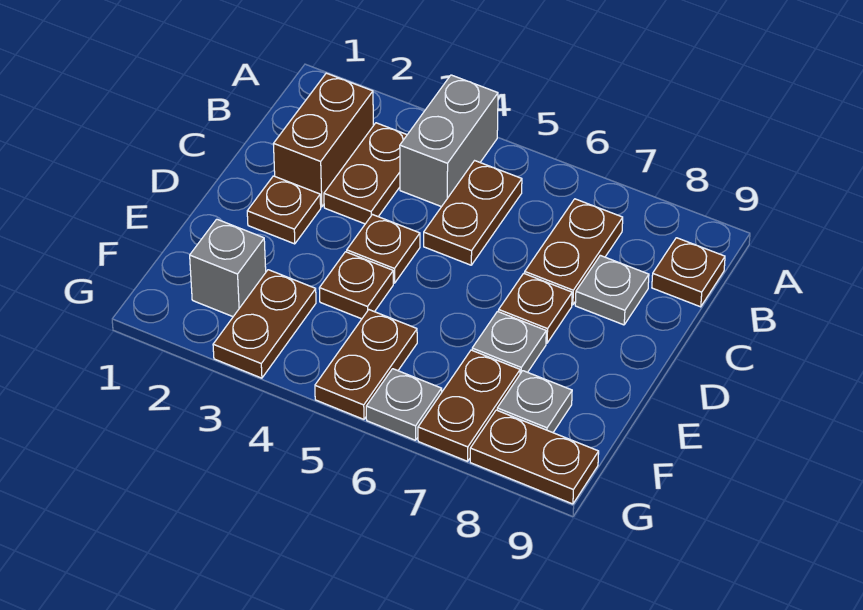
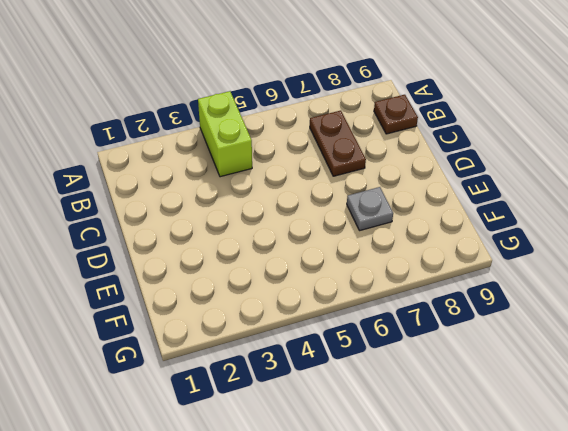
lime 1x2 brick [198,91,252,177] -> grey 1x2 brick [400,75,498,207]
none -> brown 1x2 brick [273,73,373,207]
none -> brown 1x2 plate [324,123,407,224]
none -> brown 1x2 plate [424,161,522,265]

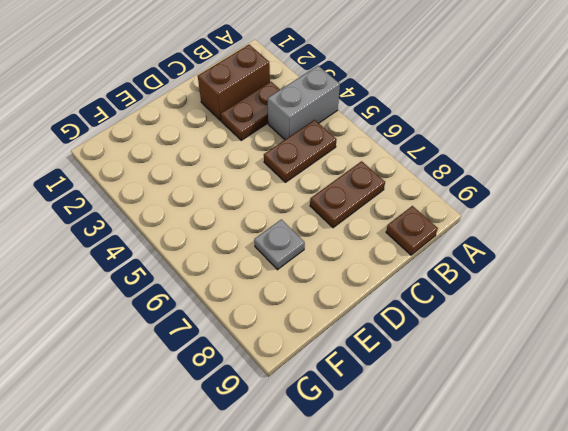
none -> grey 1x1 plate [575,255,649,325]
none -> brown 1x1 plate [247,176,321,244]
none -> brown 1x1 plate [347,215,420,283]

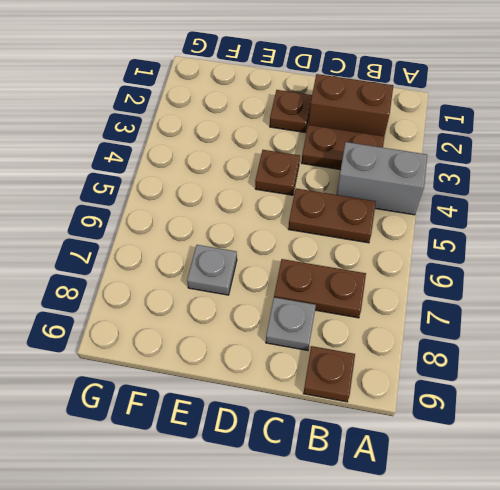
none -> brown 1x1 plate [499,273,572,343]
none -> brown 1x1 plate [319,252,393,319]
none -> grey 1x1 brick [190,219,266,317]

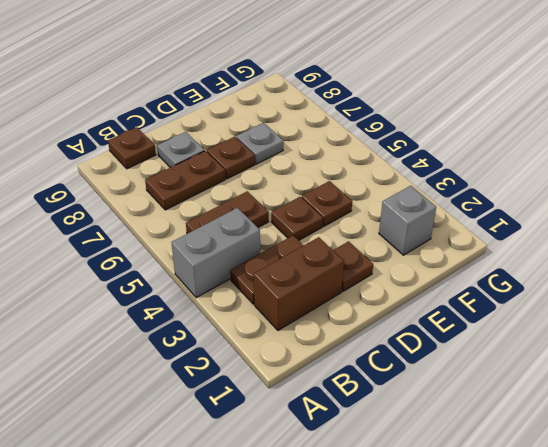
none -> brown 1x2 plate [213,270,316,378]
none -> brown 1x2 plate [315,310,417,419]
none -> brown 1x2 plate [418,350,520,461]

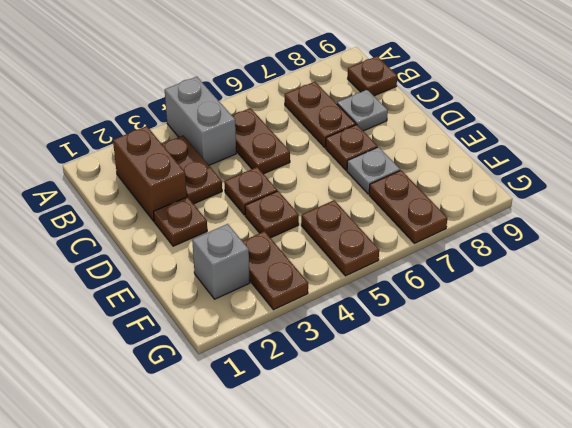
none -> grey 1x1 plate [497,371,572,433]
none -> grey 1x1 plate [366,369,442,440]
none -> brown 1x2 plate [470,410,599,504]

